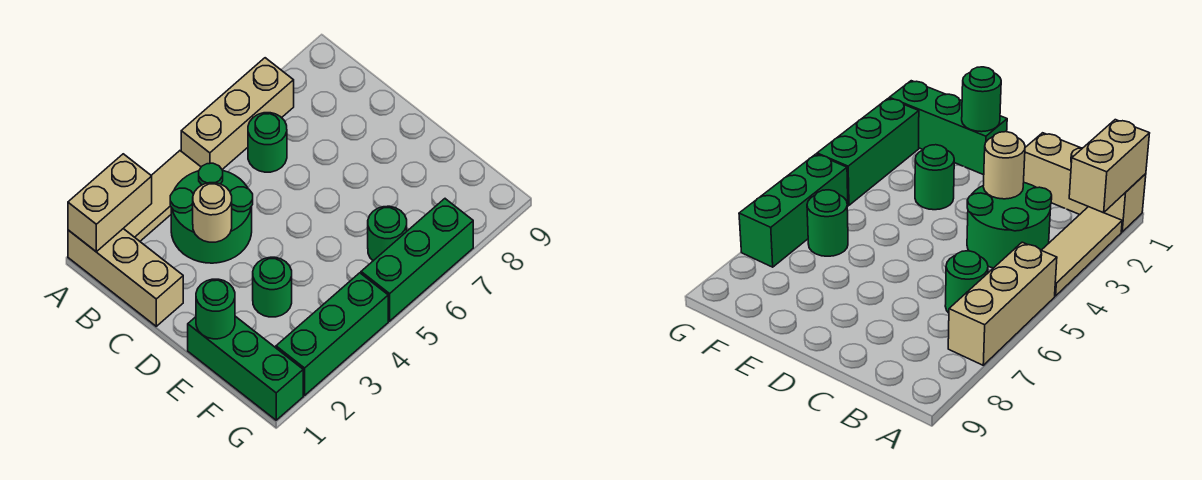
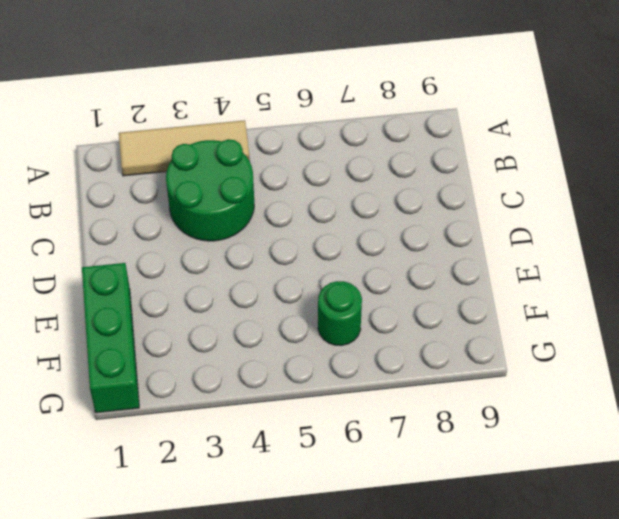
none -> tan 1x3 brick [68,229,183,326]
none -> tan 1x3 brick [181,58,294,169]
none -> green 1x1 round brick [248,113,287,172]

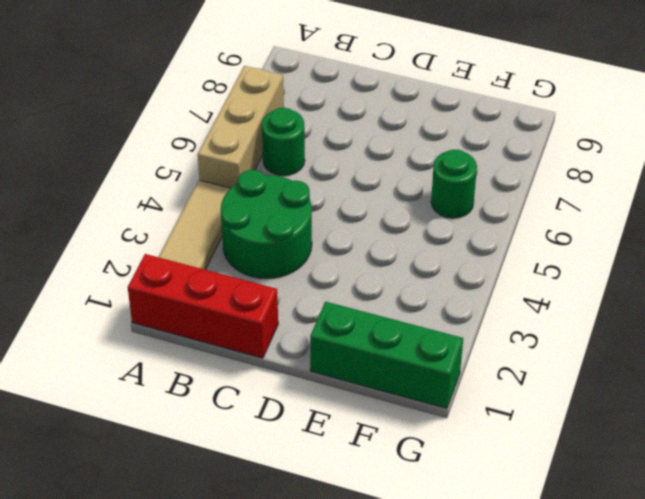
red 1x3 brick [128,254,278,358] -> tan 1x3 brick [68,229,183,326]
none -> green 1x1 round brick [253,257,292,317]
none -> green 1x3 brick [276,273,388,395]
none -> green 1x3 brick [361,199,473,321]

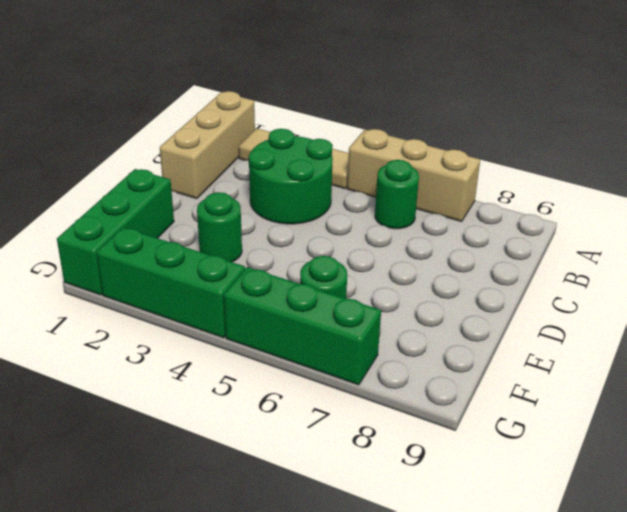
none -> tan 1x2 brick [68,154,152,252]
none -> tan 1x1 round brick [193,183,232,242]
none -> green 1x1 round brick [196,279,235,339]

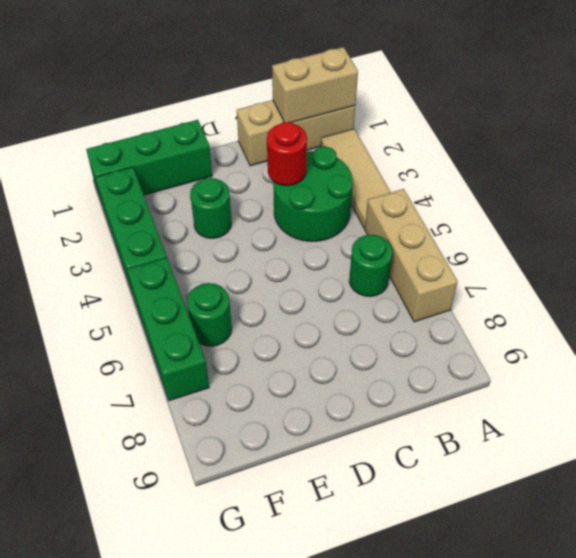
tan 1x2 brick [272,47,358,123] -> tan 1x2 brick turned to [68,154,152,252]
red 1x1 round brick [267,122,307,186] -> tan 1x1 round brick [193,183,232,242]
none -> green 1x1 round brick [196,279,235,339]

